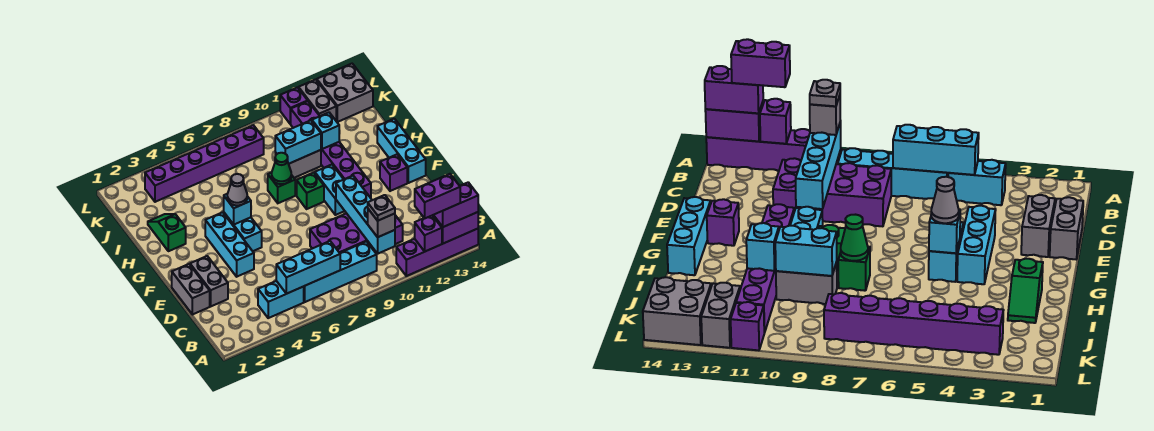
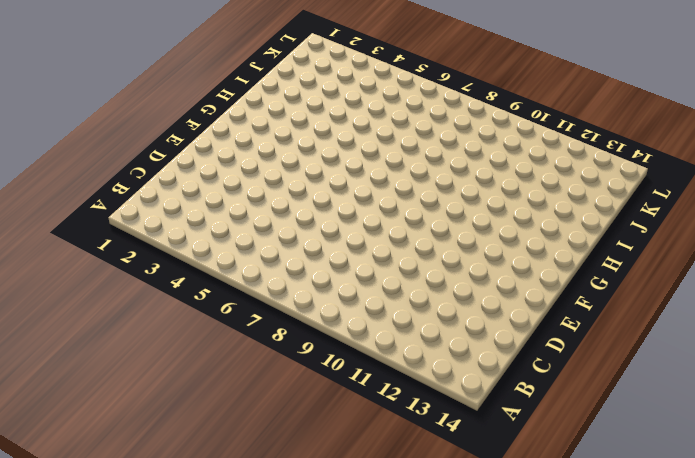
none -> purple 1x4 brick [396,229,478,276]
none -> cyan 1x2 brick [258,281,304,318]
none -> cyan 1x4 brick [304,242,377,302]
none -> purple 2x4 brick [310,213,403,253]

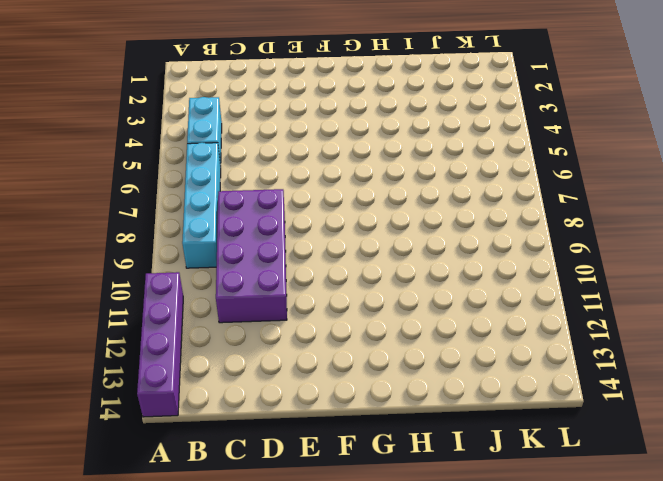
none -> grey 1x2 brick [172,264,210,315]
none -> grey 1x2 brick [190,256,228,306]
none -> cyan 1x3 brick [205,212,254,277]
none -> cyan 1x2 brick [224,213,262,251]

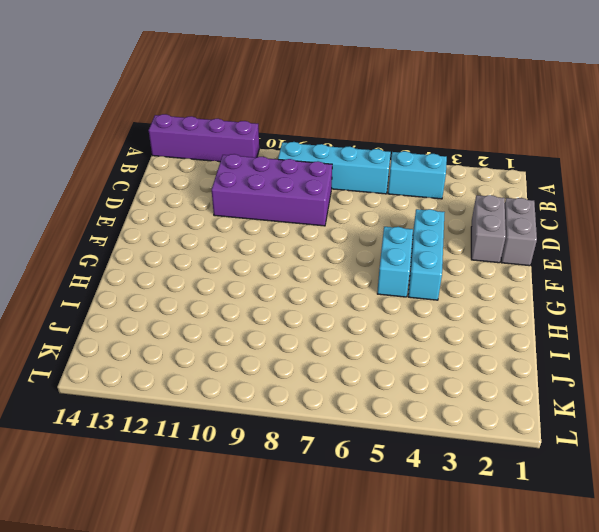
none -> cyan 1x2 brick [315,165,344,215]
none -> purple 1x6 brick [291,101,371,198]
none -> purple 1x1 brick [380,154,407,191]
none -> cyan 1x3 brick [377,119,426,183]

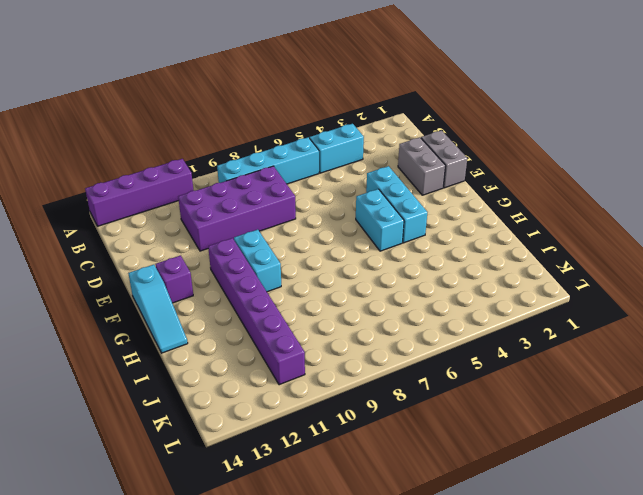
cyan 1x3 slope [128,265,188,353] -> cyan 1x3 brick [377,119,426,183]
none -> green 1x1 brick [297,172,324,209]
none -> green 1x2 slope [148,214,186,251]
none -> green 1x1 brick [268,172,295,203]
none -> grey 1x2 brick [275,150,321,178]

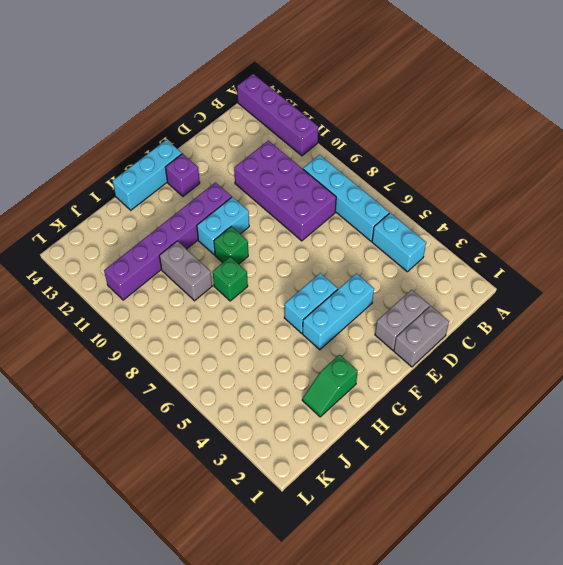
none -> purple 1x6 brick [145,125,264,202]
none -> grey 1x2 brick [299,79,336,120]
none -> grey 2x2 brick [317,64,373,122]
none -> purple 1x1 brick [280,87,307,124]

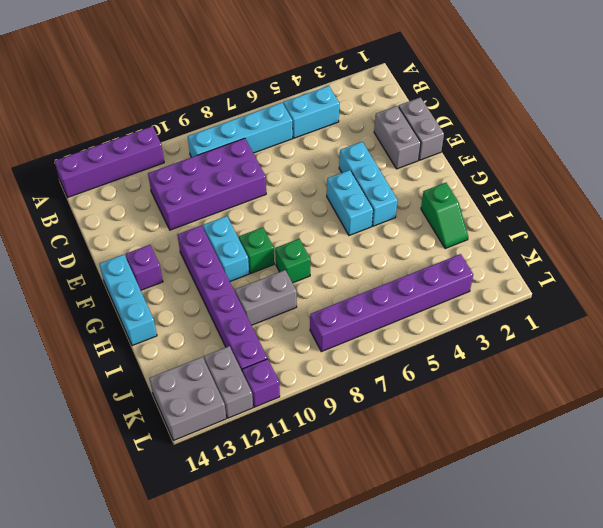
none -> purple 1x1 brick [415,215,442,252]
none -> purple 1x2 brick [433,212,478,243]
none -> cyan 1x3 brick [276,241,340,294]
none -> cyan 1x4 brick [336,176,395,254]

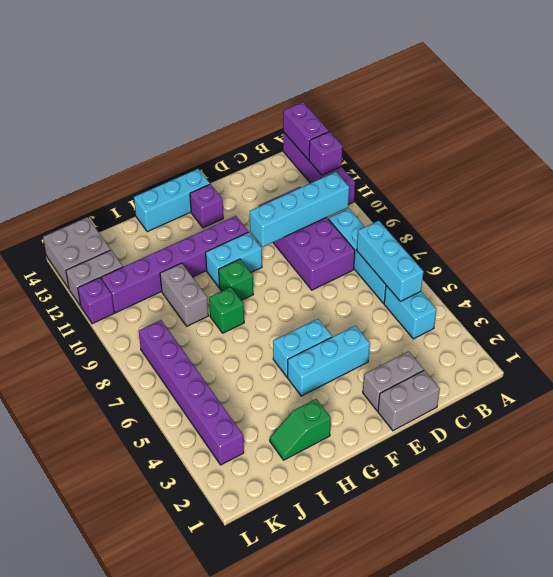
none -> cyan 1x1 brick [224,194,251,224]
none -> green 1x1 cone [272,153,291,184]
none -> cyan 1x2 brick [275,120,321,164]
none -> cyan 1x1 brick [312,113,339,149]

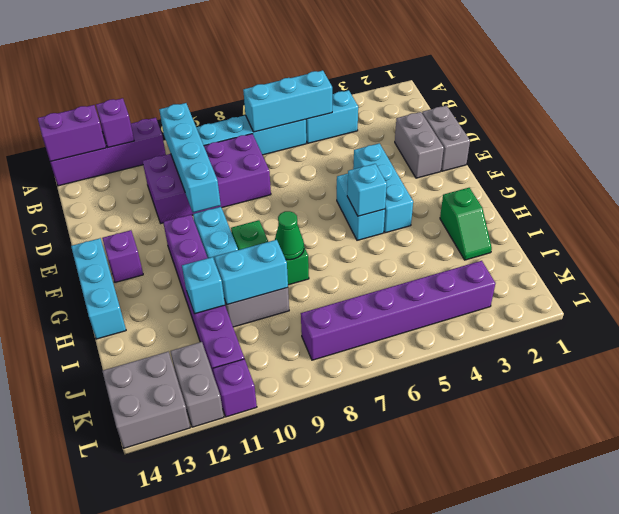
none -> purple 1x2 brick [434,182,478,227]
none -> grey 1x1 brick [368,209,395,237]
none -> grey 1x1 cone [227,174,247,205]
none -> purple 1x2 brick [415,174,460,219]

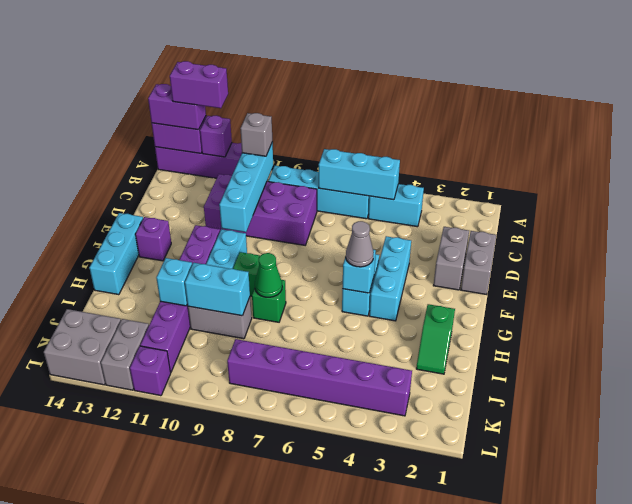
none -> grey 1x1 plate [368,195,395,221]

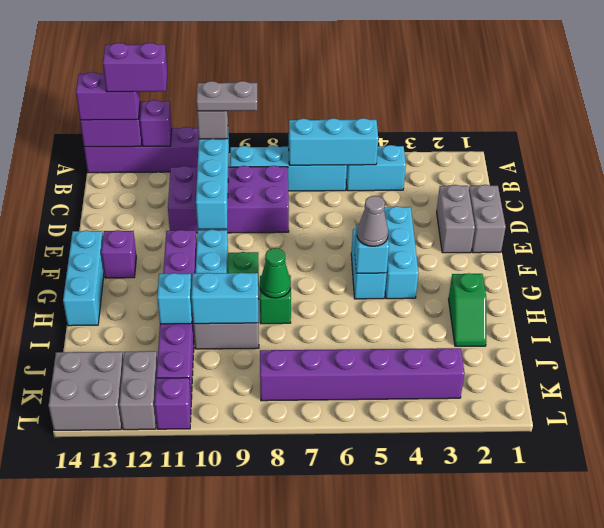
grey 1x2 plate [197,81,257,111] -> grey 1x1 plate [368,195,395,221]

